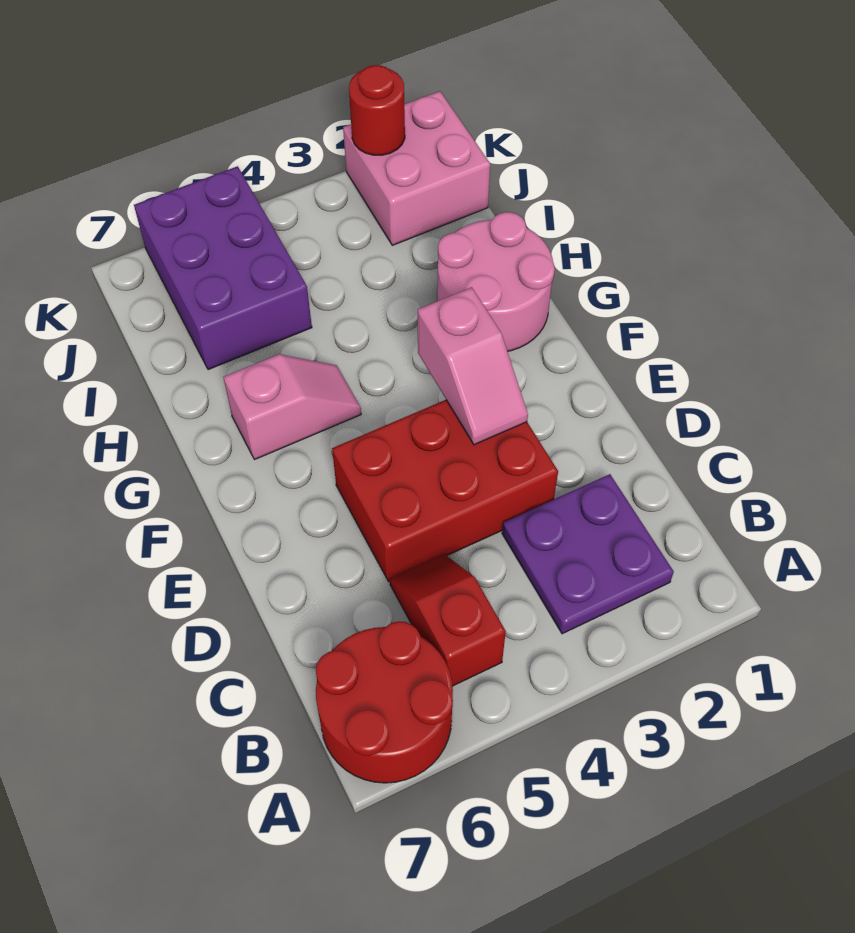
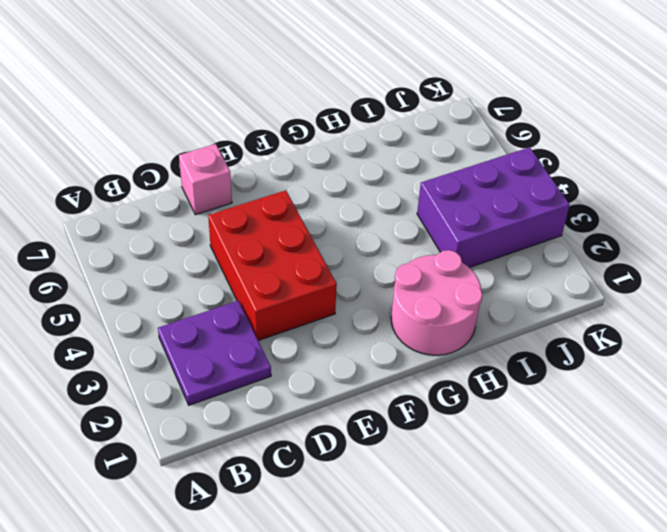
pink 1x1 brick [179,144,232,215] -> none
purple 2x3 brick [417,147,570,268] -> purple 2x3 brick moved to [134,166,312,370]
none -> red 2x2 round brick [316,621,453,783]
none -> red 1x2 slope [390,554,506,686]

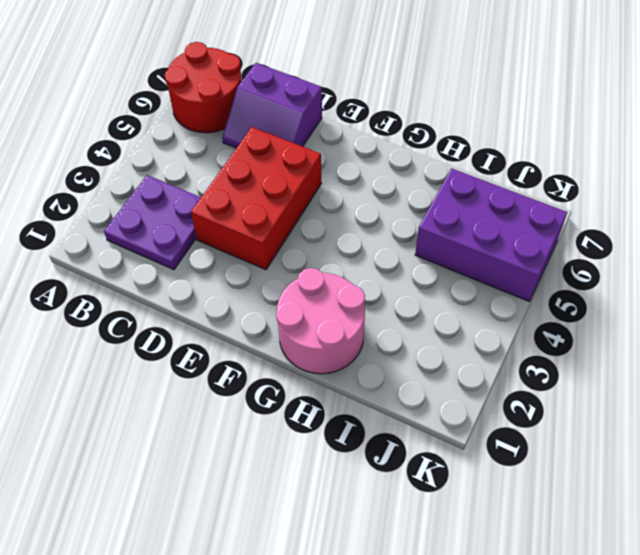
purple 2x2 slope [222,63,322,148] -> none
none -> red 1x2 slope [390,554,506,686]
none -> pink 1x2 slope [223,354,361,460]

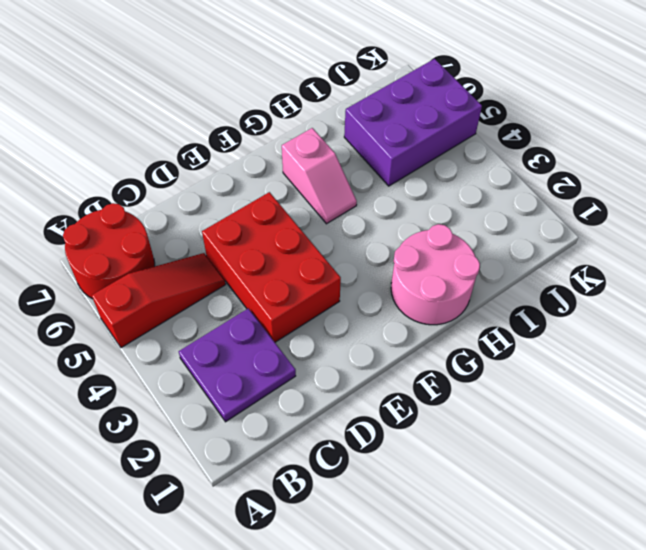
red 1x3 slope [92,253,226,348] -> red 1x2 slope [390,554,506,686]
none -> pink 2x2 brick [343,91,490,245]
none -> pink 1x2 slope [418,287,528,445]

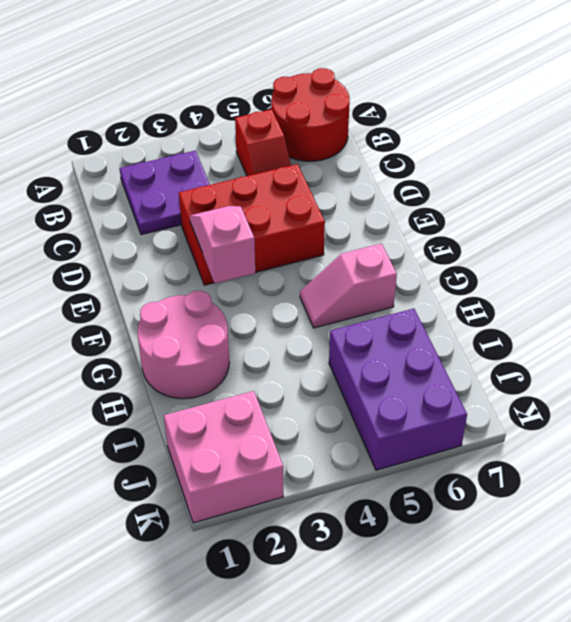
none -> red 1x1 round brick [349,65,405,155]

